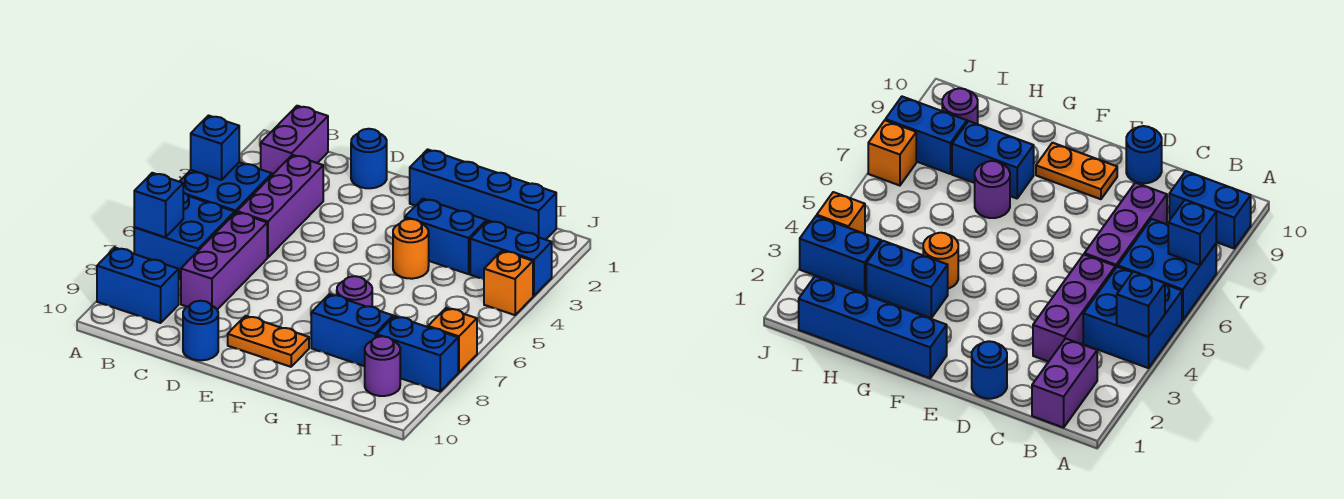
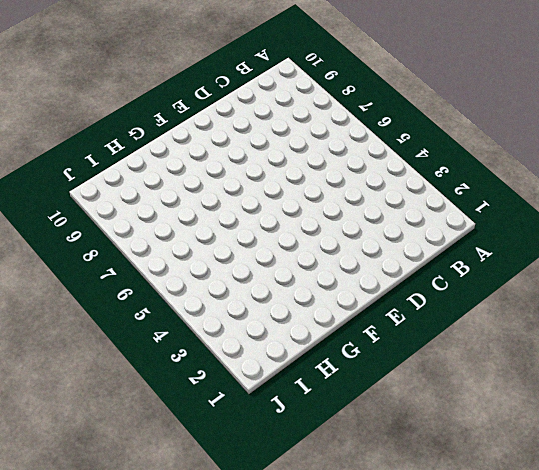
none -> blue 2x2 brick [179,162,272,213]
none -> blue 2x2 brick [134,192,235,279]
none -> blue 1x2 brick [97,248,179,323]

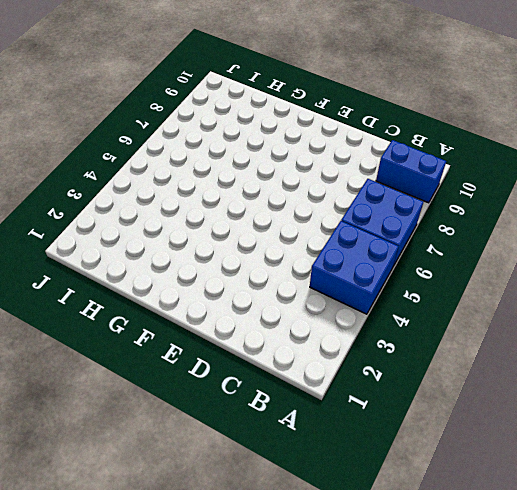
none -> purple 1x2 brick [261,106,328,175]
none -> purple 1x3 brick [237,155,323,258]
none -> purple 1x3 brick [181,212,267,310]

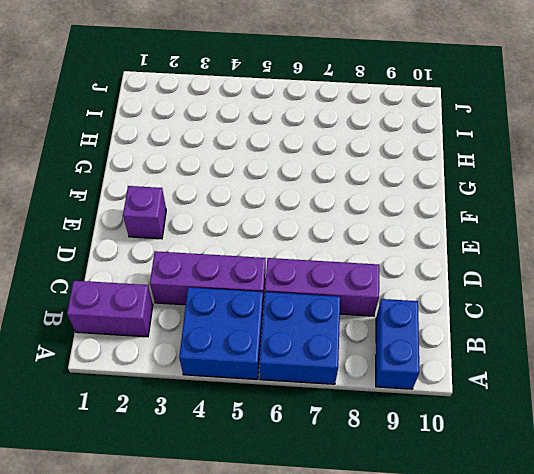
purple 1x1 brick [123,186,166,239] -> none
none -> blue 1x1 round brick [351,129,387,188]
none -> blue 1x1 round brick [183,301,218,360]
none -> orange 1x2 plate [228,316,309,367]

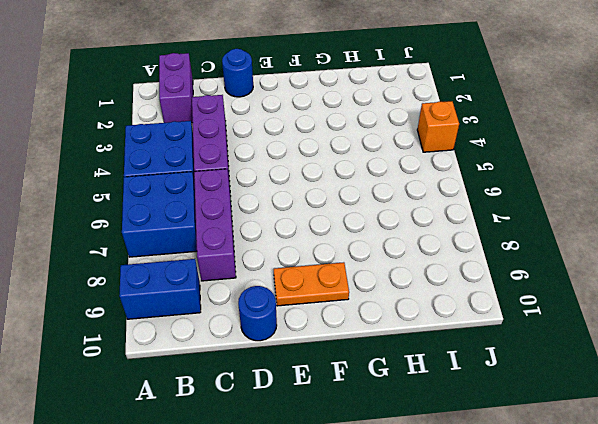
none -> blue 1x4 brick [410,149,556,240]
none -> blue 1x2 brick [405,199,486,274]
none -> orange 1x1 round brick [393,219,429,279]

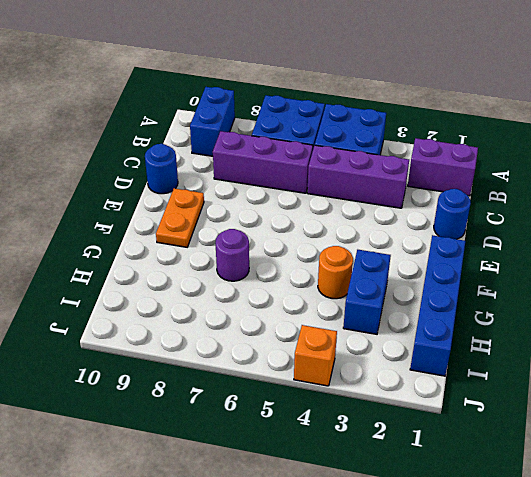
none -> blue 1x2 brick [311,294,393,366]
none -> blue 1x2 brick [470,221,552,296]
none -> blue 1x2 brick [377,316,458,391]

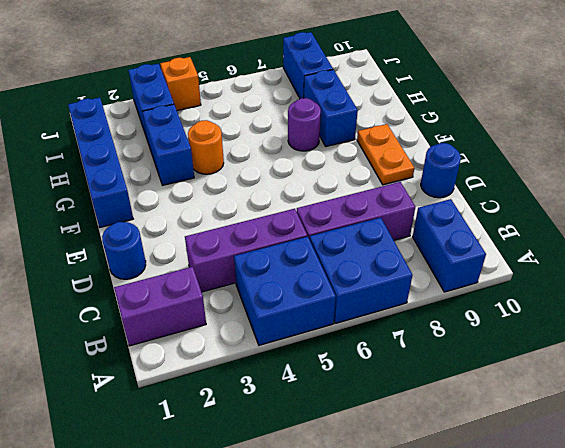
none -> purple 1x1 round brick [365,336,400,396]
none -> orange 1x1 brick [428,308,477,372]
none -> blue 1x1 brick [191,116,239,180]

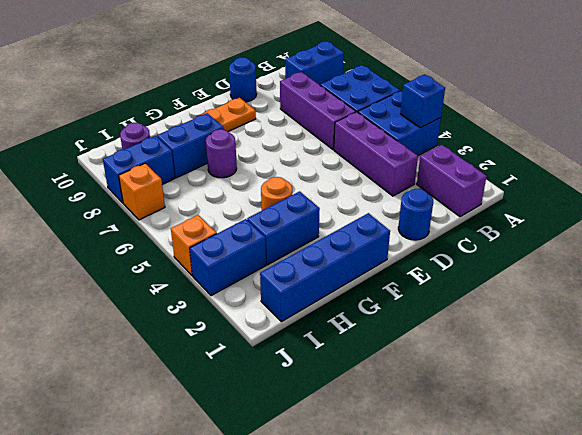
none -> blue 1x1 brick [134,173,183,237]

